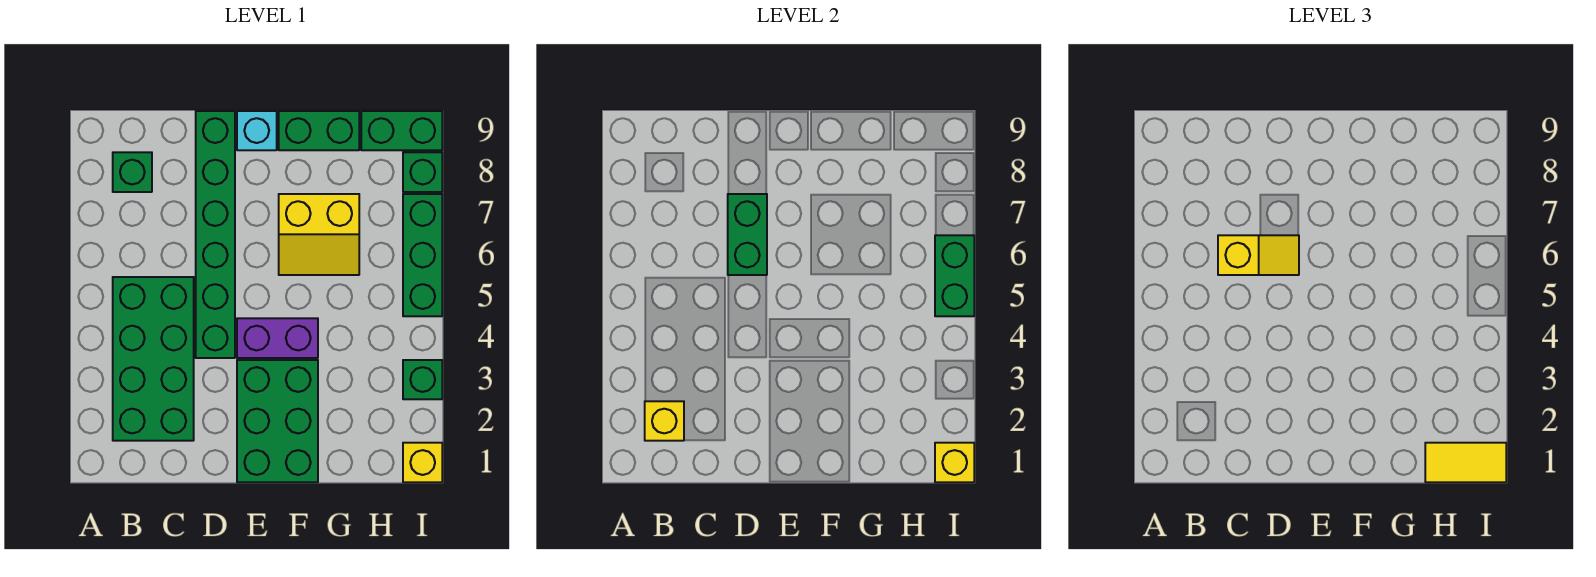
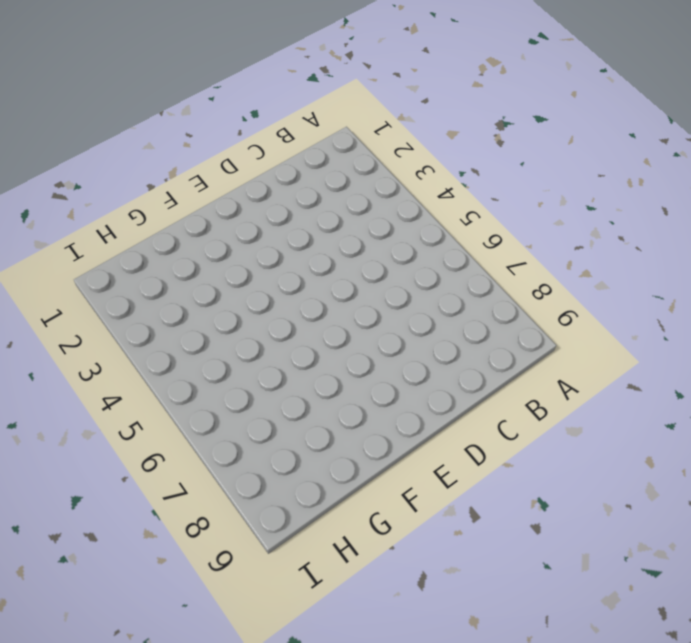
none -> green 2x4 brick [113,277,194,441]
none -> green 1x1 brick [113,152,152,192]
none -> green 1x6 brick [196,111,235,358]

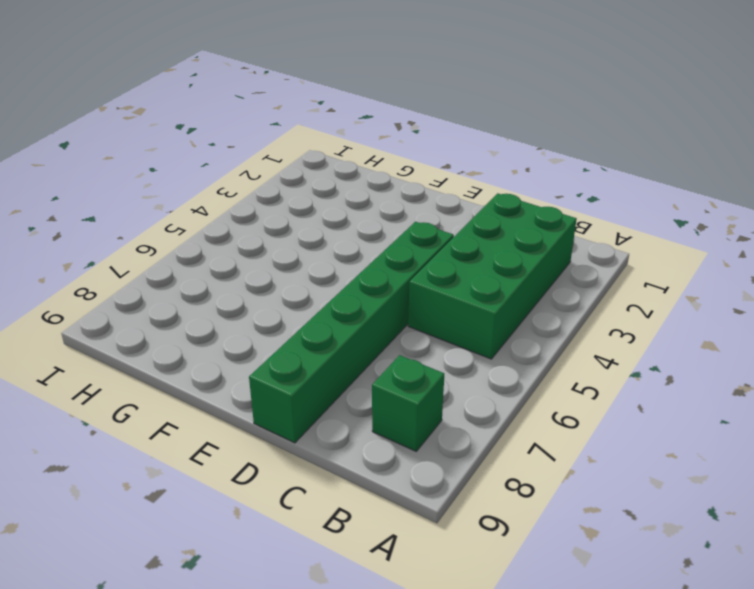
none -> green 2x3 brick [237,360,318,482]
none -> purple 1x2 brick [237,318,318,358]
none -> cyan 1x1 brick [237,111,277,150]

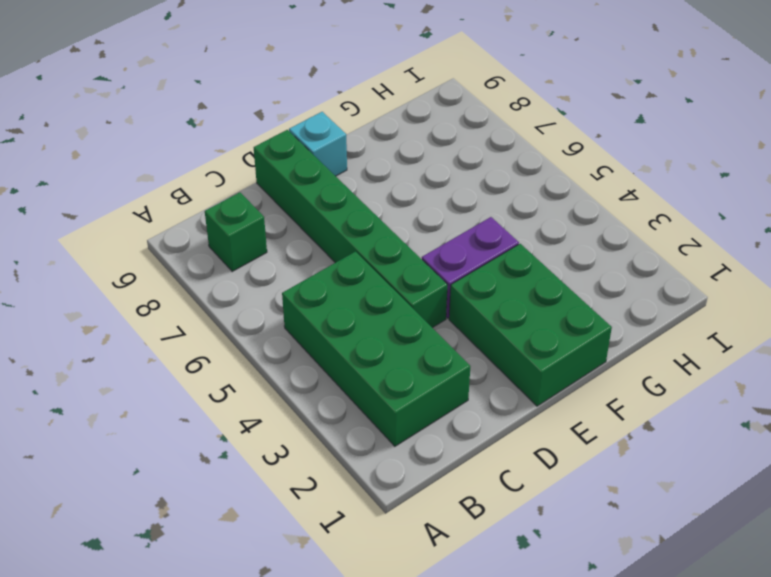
none -> yellow 2x2 slope [279,194,359,275]
none -> green 1x2 brick [279,111,359,150]
none -> green 1x2 brick [361,111,442,150]

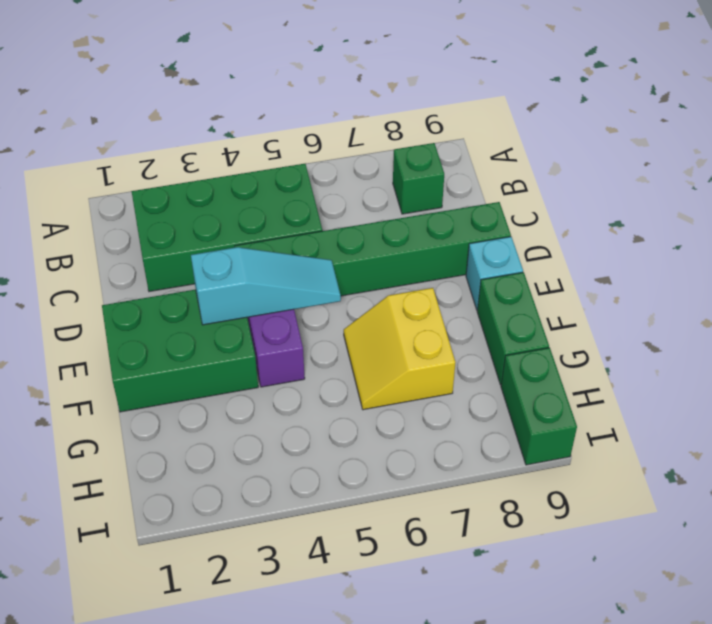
cyan 1x3 slope [191,247,341,325] -> none
none -> yellow 1x1 brick [403,443,442,482]
none -> green 1x1 brick [403,360,442,399]
none -> green 1x3 brick [403,194,442,316]

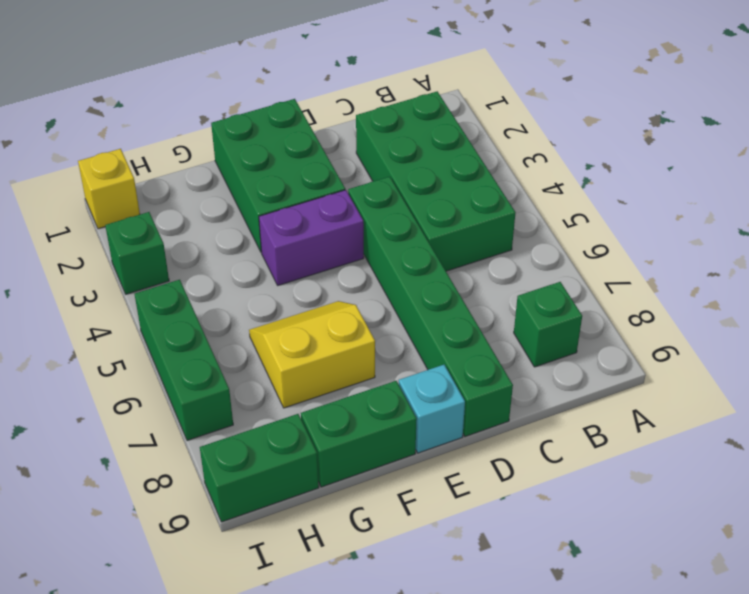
none -> green 1x1 brick [403,152,442,192]
none -> yellow 1x1 brick [645,401,684,441]
none -> green 1x2 brick [728,194,767,275]

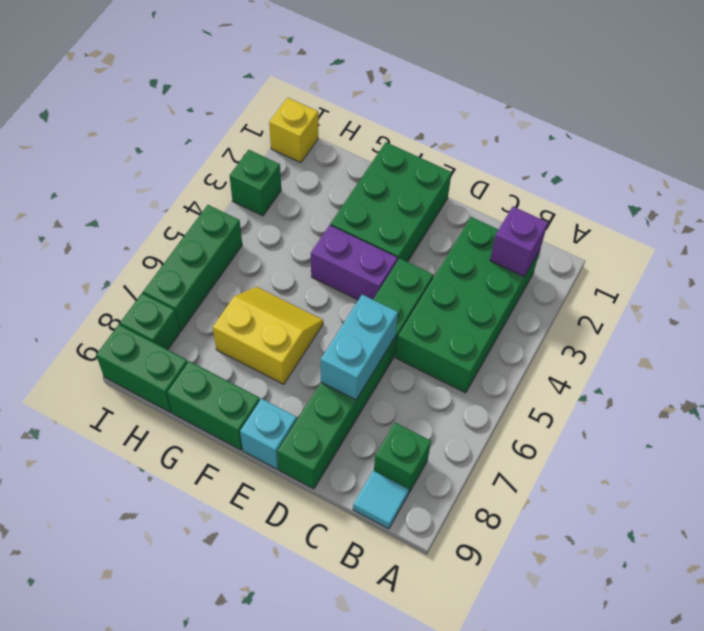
purple 1x1 brick [490,207,548,277] -> yellow 1x1 brick [645,401,684,441]
cyan 1x1 tile [353,471,409,529] -> none
cyan 1x2 brick [321,295,398,400] -> green 1x2 brick [728,194,767,275]
none -> yellow 1x1 brick [935,443,974,482]
none -> green 1x2 brick [935,235,974,316]
none -> yellow 1x2 slope [1218,235,1299,275]

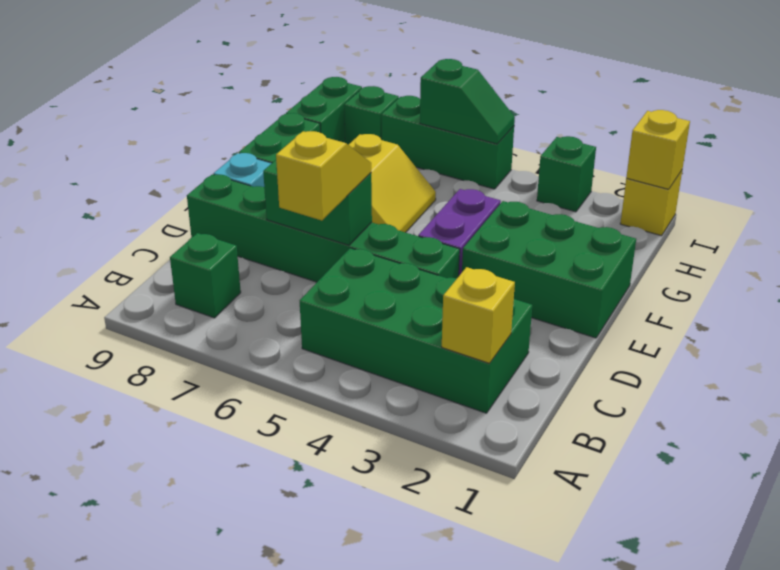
green 1x2 slope [420,59,515,144] -> green 1x2 brick [935,235,974,316]
none -> yellow 1x2 tile [1425,443,1506,482]

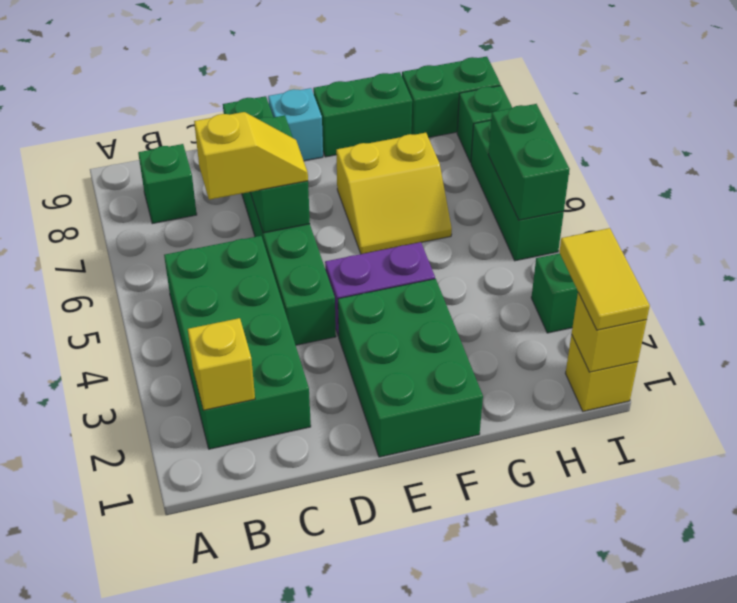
yellow 1x2 tile [559,228,650,330] -> yellow 1x2 tile turned to [1425,443,1506,482]

